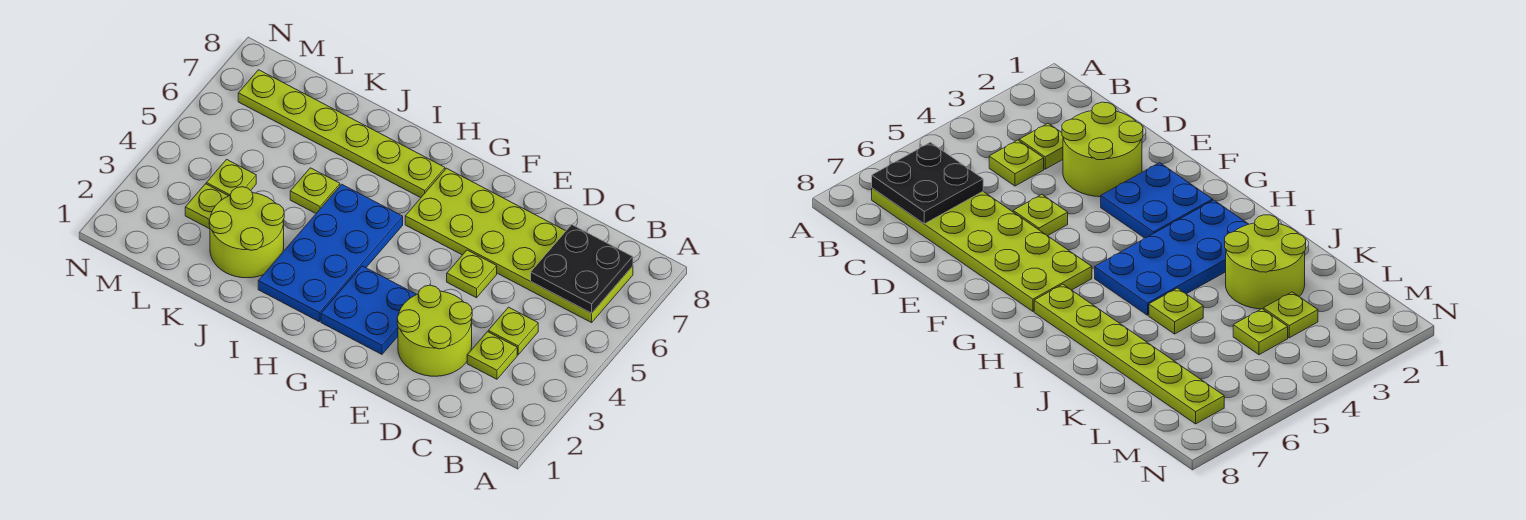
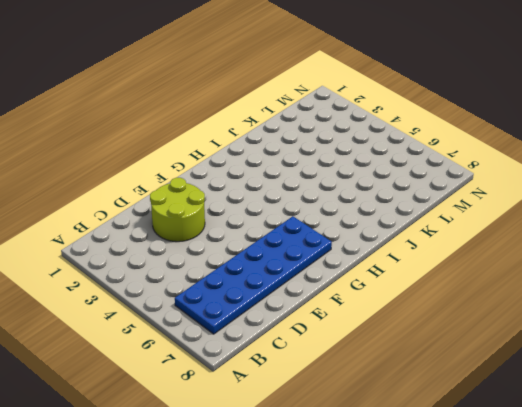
blue 2x6 plate [175,216,332,334] -> lime 2x6 plate [405,168,633,323]
none -> lime 1x1 plate [467,332,517,379]
none -> lime 1x1 plate [488,307,538,355]
none -> lime 1x1 plate [447,250,497,298]

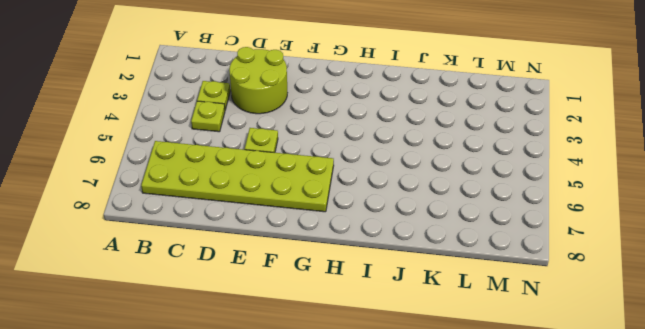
none -> blue 2x2 plate [321,266,416,354]
none -> blue 2x4 plate [258,184,403,321]
none -> lime 1x6 plate [238,70,445,198]

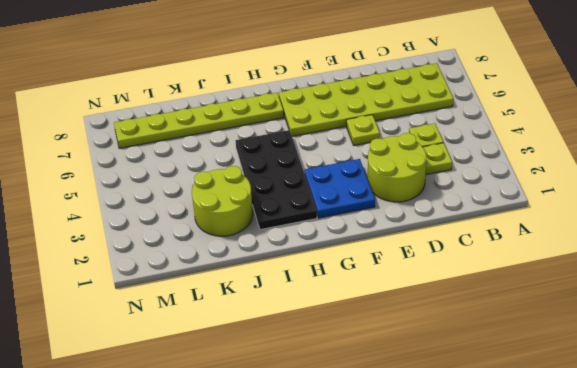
black 2x4 plate [236,130,317,230] -> blue 2x4 plate [258,184,403,321]
none -> lime 1x1 plate [290,168,340,213]
none -> lime 1x1 plate [185,184,228,229]
none -> lime 1x1 plate [206,159,256,196]

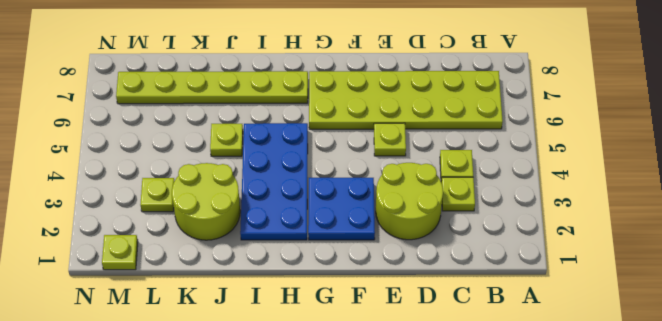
lime 1x1 plate [102,235,138,270] -> lime 1x1 plate moved to [206,159,256,196]
none -> black 2x2 plate [531,225,633,313]

